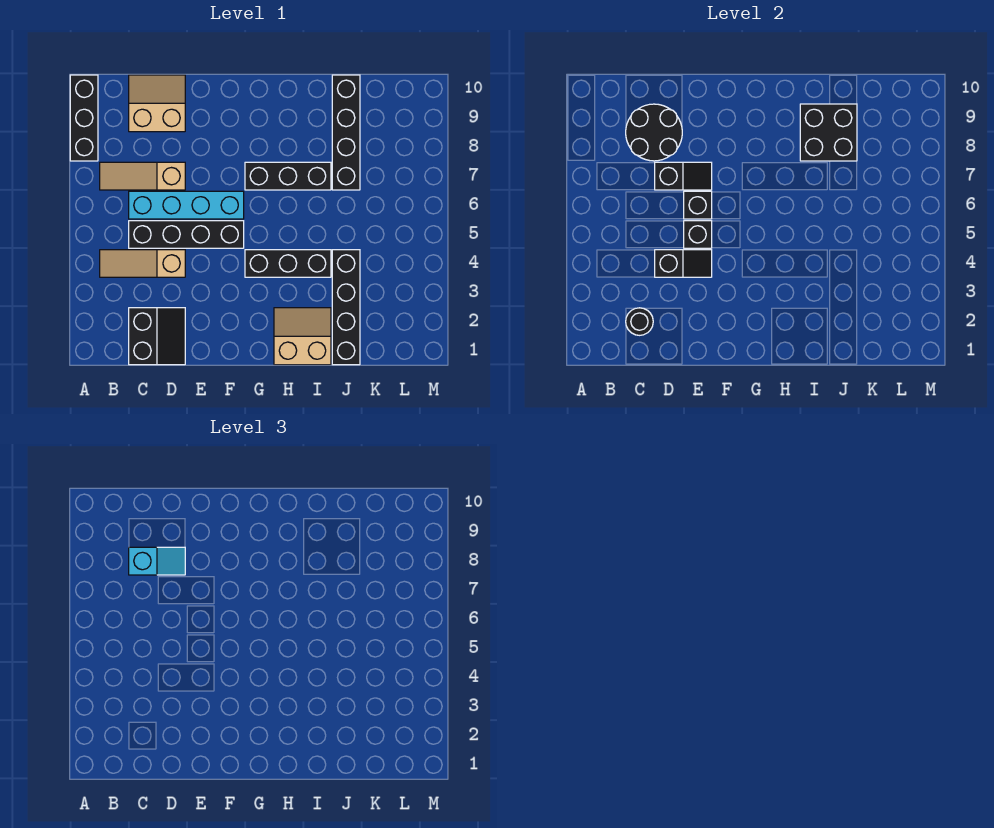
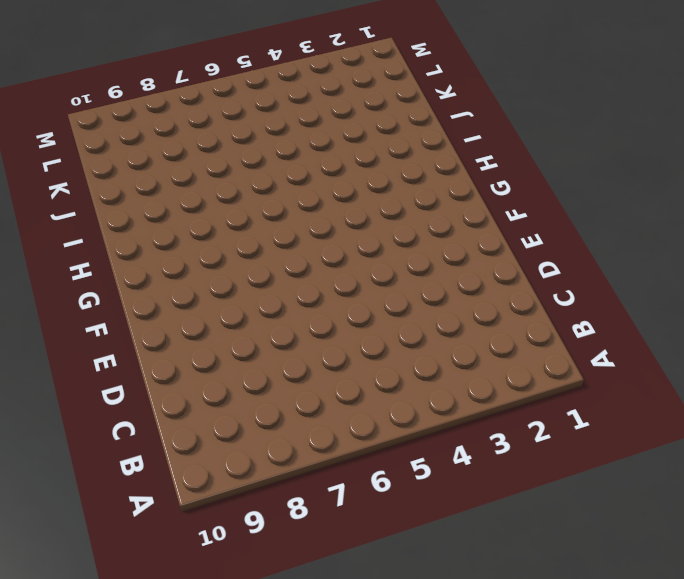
none -> black 1x3 brick [70,75,98,161]
none -> tan 1x3 slope [100,250,185,277]
none -> tan 1x3 slope [100,162,185,190]

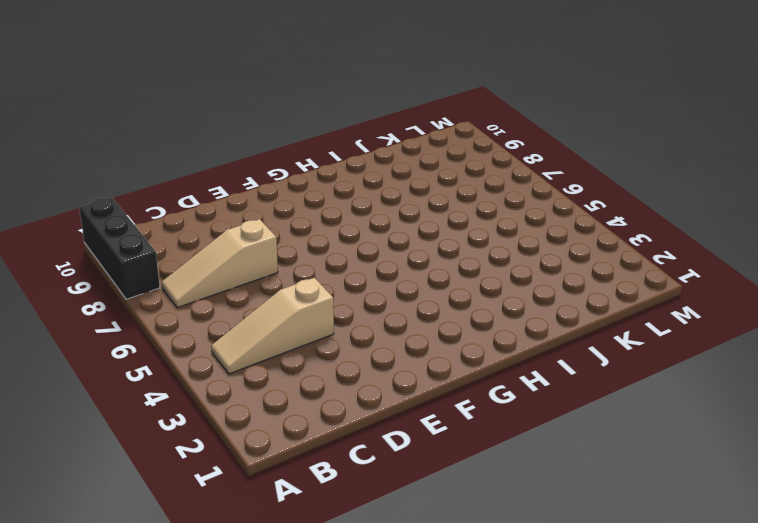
none -> black 2x2 slope [129,308,185,365]
none -> black 1x4 brick [129,221,244,248]
none -> cyan 1x4 brick [129,191,244,219]

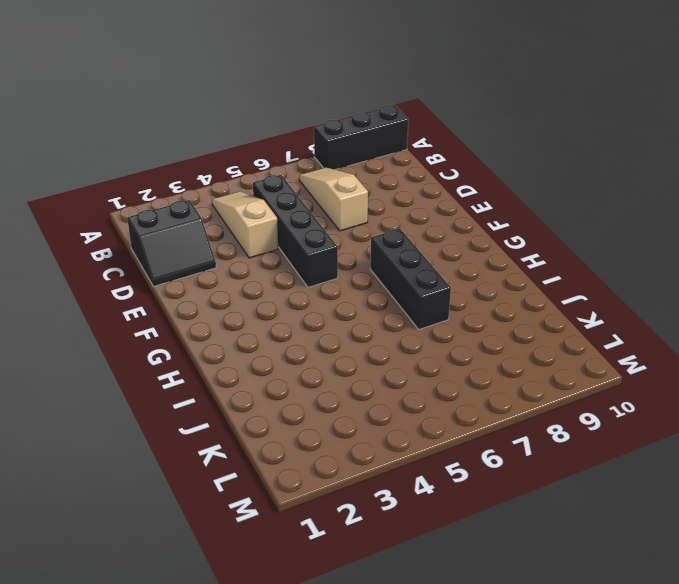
none -> cyan 1x4 brick [129,191,244,219]
none -> tan 2x2 slope [129,75,185,132]
none -> black 1x3 brick [245,250,331,277]

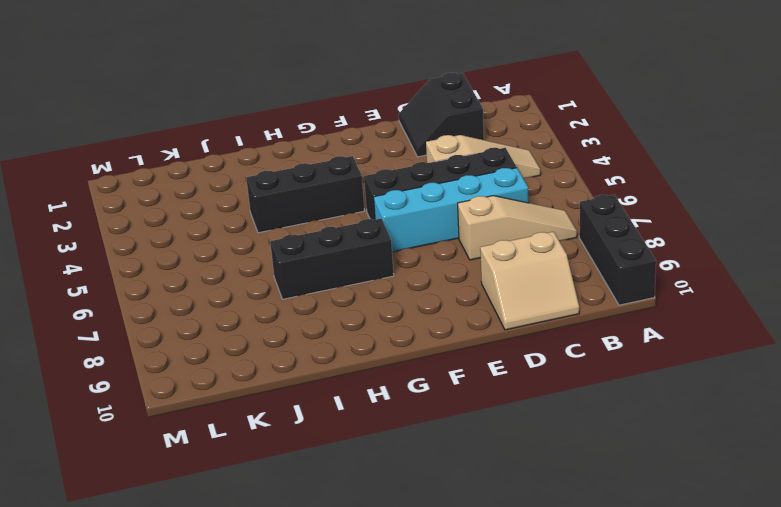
none -> tan 2x2 slope [274,308,331,365]
none -> black 1x4 brick [332,250,360,365]
none -> black 1x4 brick [332,75,360,190]

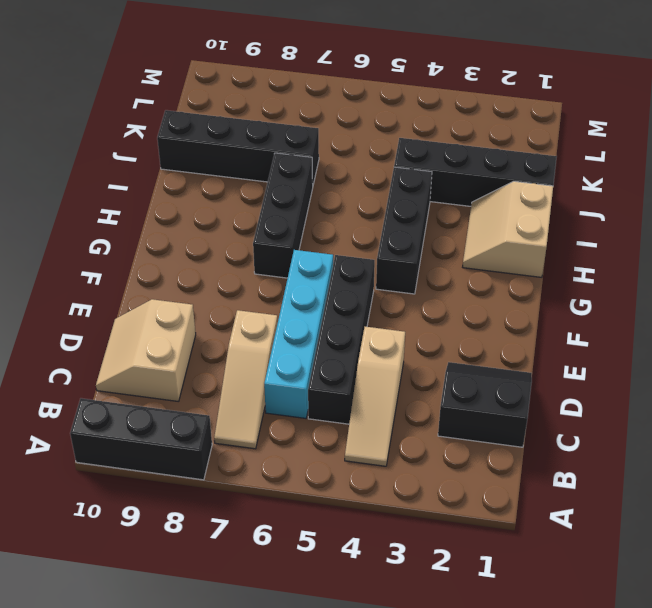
none -> black 1x1 round brick [626,308,653,335]
none -> black 2x2 round brick [626,104,682,161]
none -> black 1x2 slope [655,250,712,277]

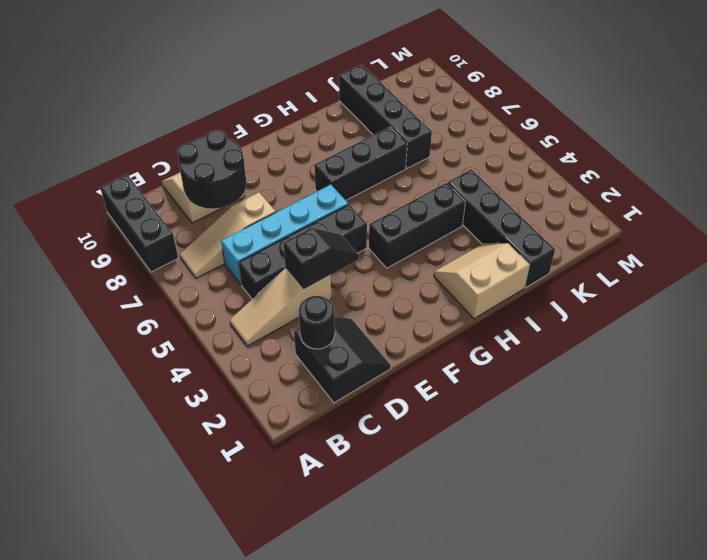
none -> black 1x2 slope [655,162,712,190]
none -> black 1x1 brick [684,221,712,248]
none -> black 1x1 brick [684,191,712,219]

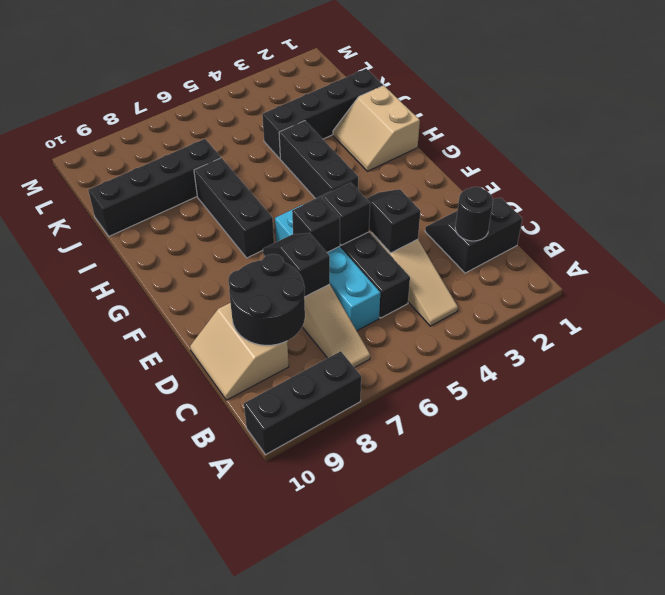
none -> black 2x2 brick [800,104,857,161]
none -> cyan 1x2 slope [129,547,185,575]

